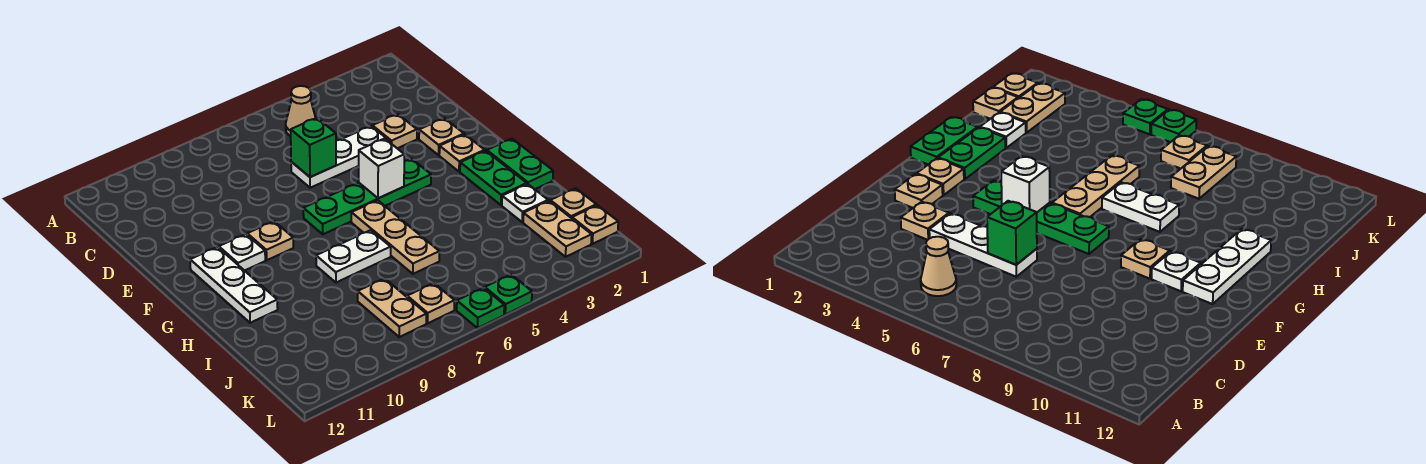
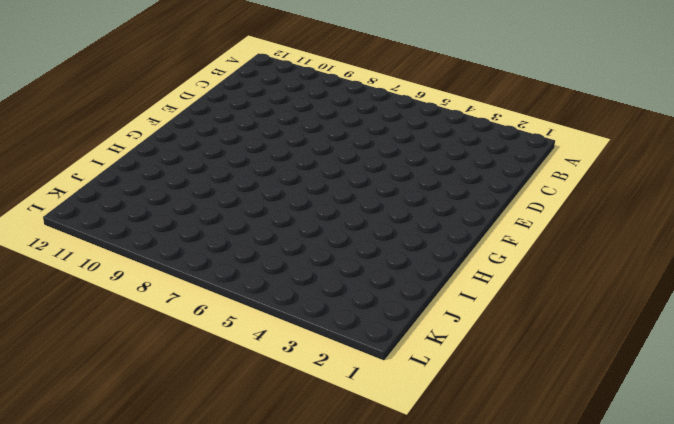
none -> tan 1x1 cone [286,86,316,136]
none -> tan 1x1 plate [372,114,417,148]
none -> white 1x3 plate [291,126,390,188]

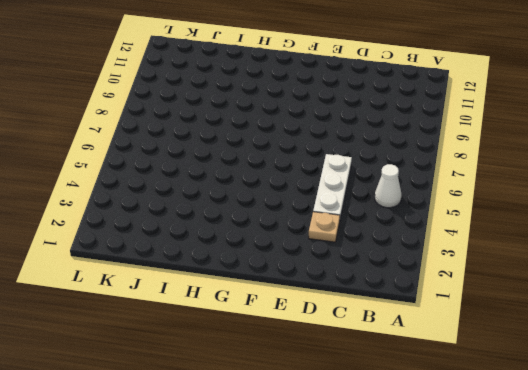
white 1x1 cone [375,164,402,208] -> tan 1x1 cone [286,86,316,136]
none -> tan 1x1 plate [419,118,464,155]
none -> tan 1x1 plate [439,134,485,172]
none -> green 1x4 plate [303,159,431,234]

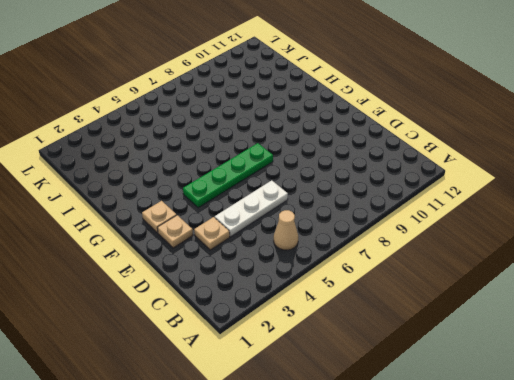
none -> tan 1x1 plate [247,221,293,260]
none -> white 1x1 plate [219,234,265,271]
none -> white 1x3 plate [190,247,278,323]

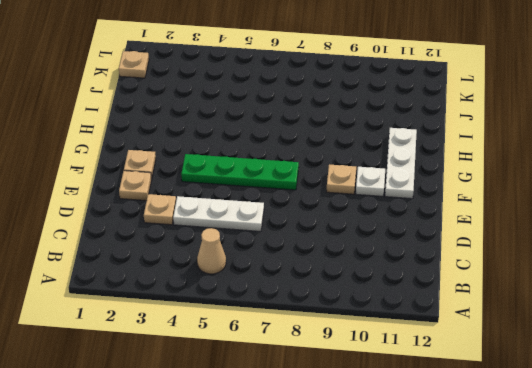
none -> green 1x2 plate [487,139,553,189]
none -> green 1x2 plate [460,151,527,205]
none -> tan 1x3 plate [351,200,439,274]

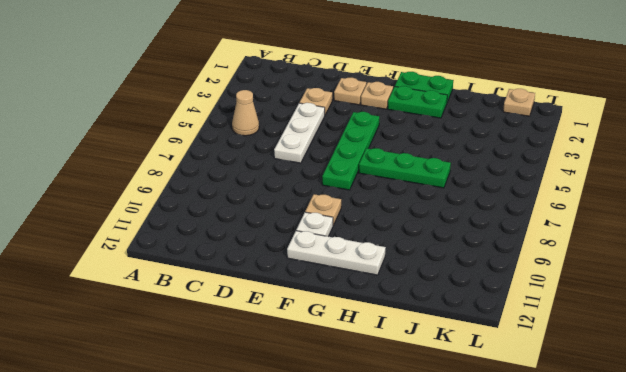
green 1x3 plate [359,148,451,188] -> tan 1x3 plate [351,200,439,274]
none -> white 1x2 plate [316,230,391,282]
none -> white 1x1 plate [502,184,548,222]
none -> tan 1x1 plate [550,188,596,218]

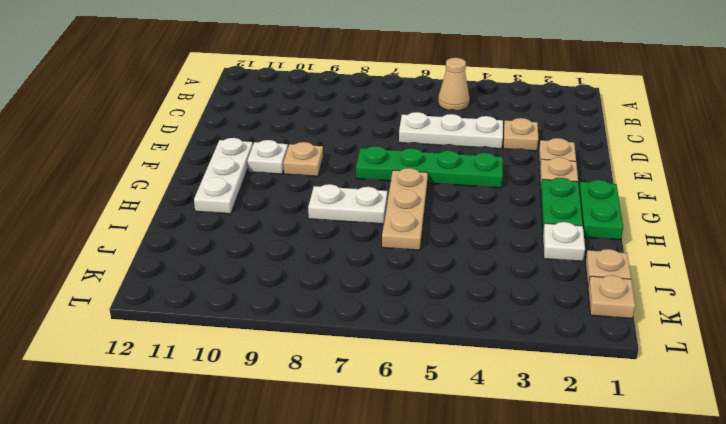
none -> tan 1x2 plate [523,201,592,257]
none -> tan 1x2 plate [358,278,426,337]
none -> tan 1x1 plate [407,283,455,323]

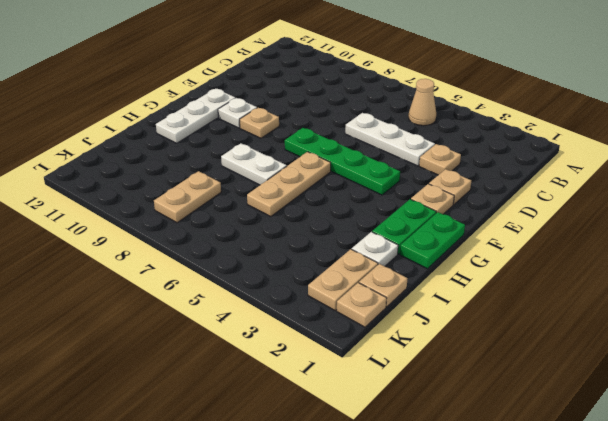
none -> tan 1x1 plate [407,283,455,323]
none -> green 1x1 plate [485,275,532,315]
none -> green 1x1 plate [457,288,504,328]

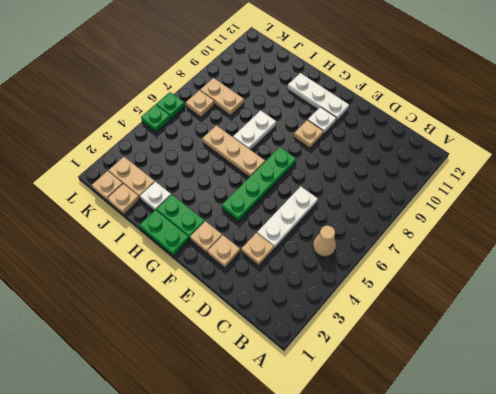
none -> green 1x1 brick [291,118,336,177]
none -> white 1x1 brick [359,138,404,198]

